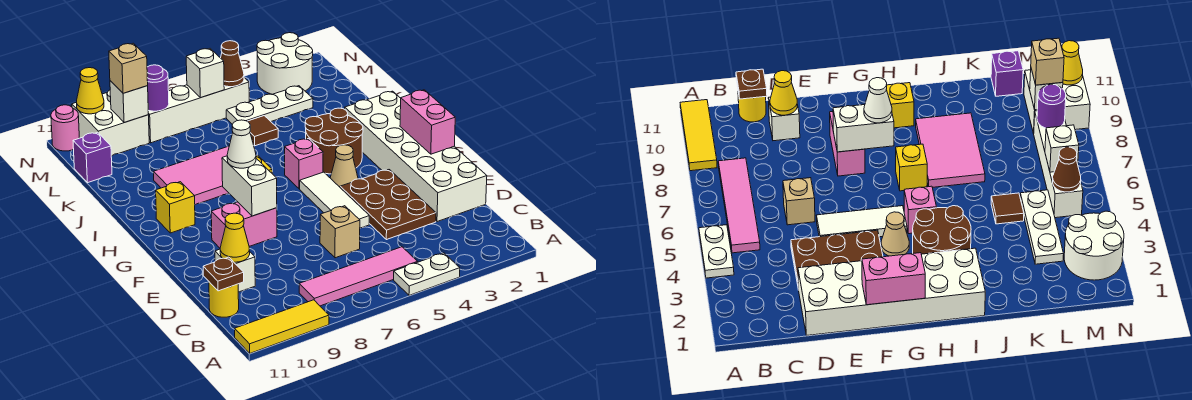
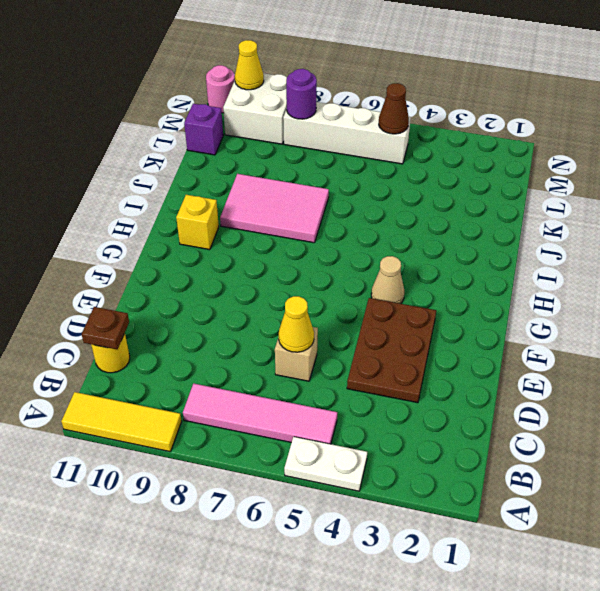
yellow 1x1 cone [278,296,314,352] -> yellow 1x1 cone moved to [220,213,250,262]
none -> white 2x6 brick [345,91,487,222]
none -> white 1x1 brick [215,249,255,292]
none -> white 1x3 tile [300,172,369,228]
none -> pink 1x2 brick [211,202,277,248]

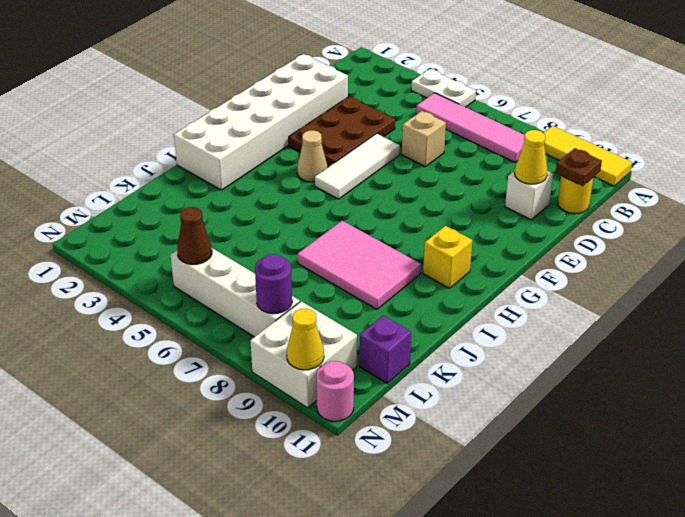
none -> pink 1x2 brick [211,202,277,248]
none -> brown 2x2 round brick [305,108,363,174]
none -> pink 1x1 brick [285,138,323,189]
none -> yellow 1x1 brick [896,144,927,191]

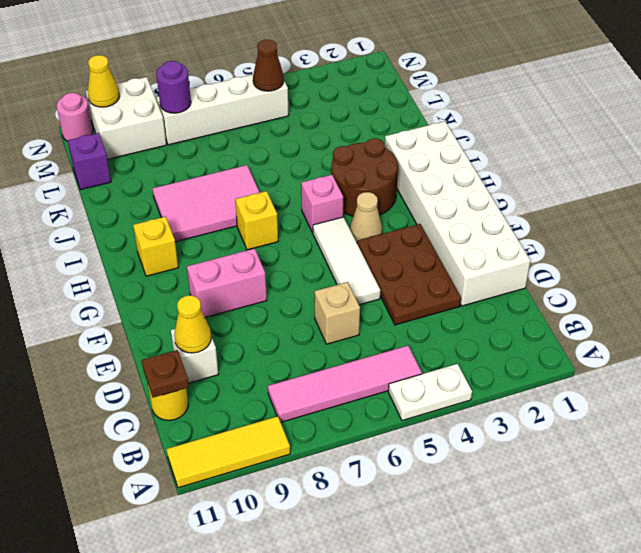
none -> brown 1x1 tile [247,116,278,146]
none -> white 1x3 plate [226,86,313,124]
none -> white 2x2 round brick [257,33,313,94]
none -> pink 1x2 brick [400,90,455,154]

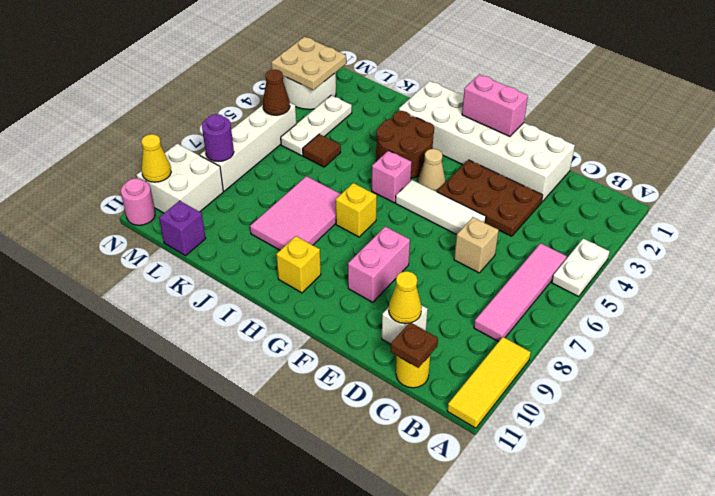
tan 2x2 plate [271,37,346,90] -> none
none -> white 1x2 brick [222,156,277,216]
none -> white 1x1 brick [186,49,224,98]
none -> white 1x1 brick [110,81,149,123]
none -> white 1x1 cone [227,120,256,168]

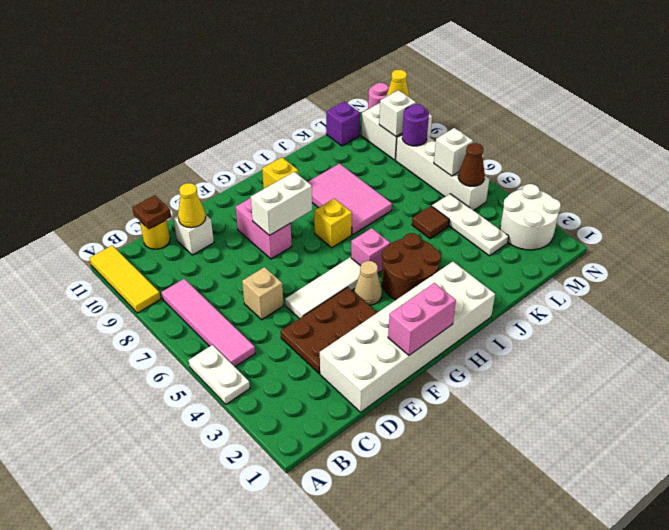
none -> white 1x1 cone [227,120,256,168]
none -> tan 1x1 brick [109,43,148,93]

